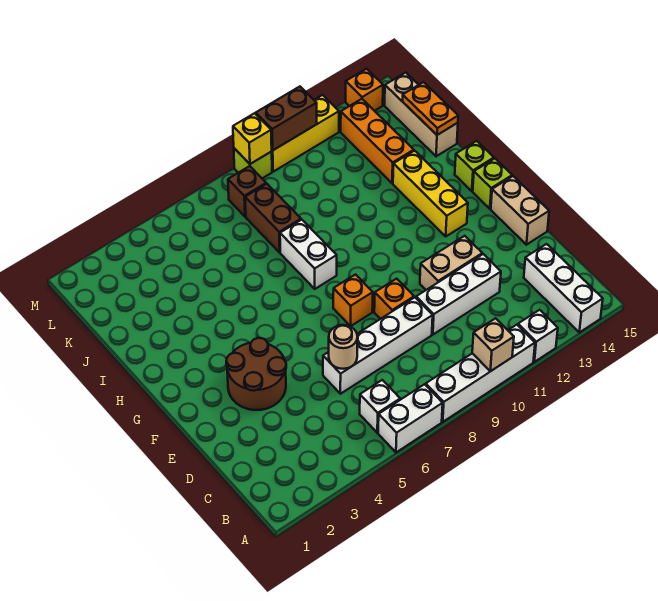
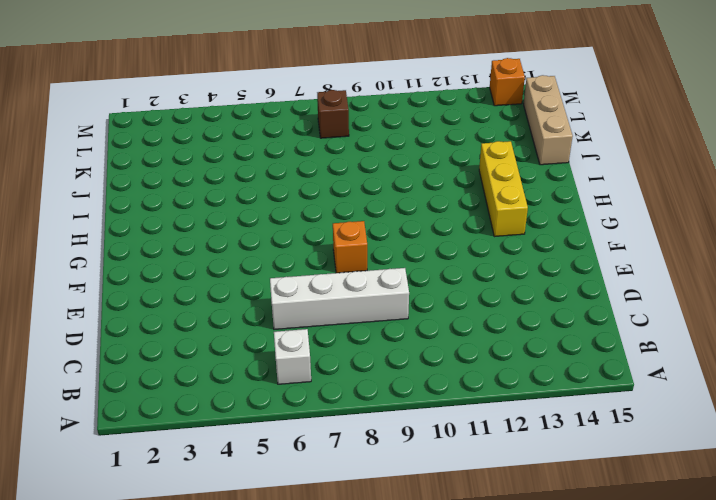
none -> white 1x2 brick [378,384,443,452]
none -> white 1x4 brick [426,325,535,422]
none -> white 1x1 brick [518,310,558,362]

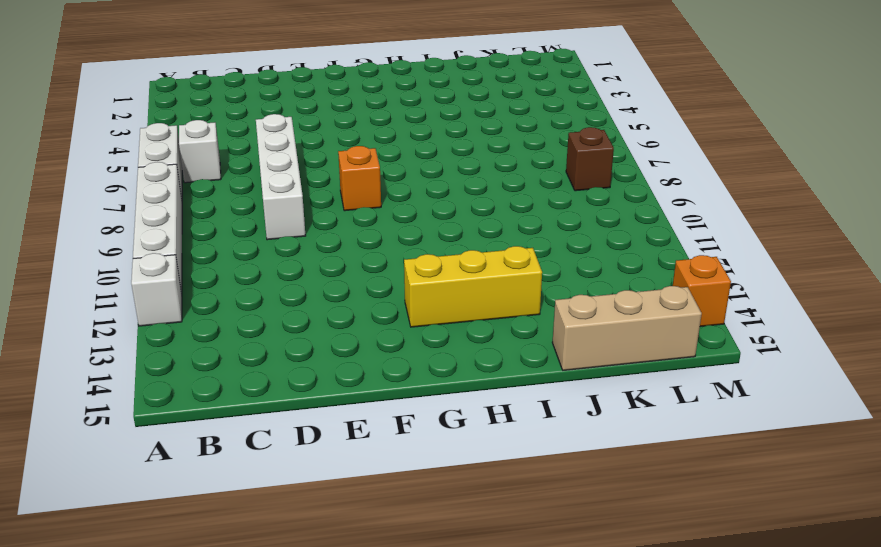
none -> white 1x3 brick [524,244,603,332]
none -> white 1x3 brick [416,254,501,334]
none -> brown 2x2 round brick [226,338,286,410]

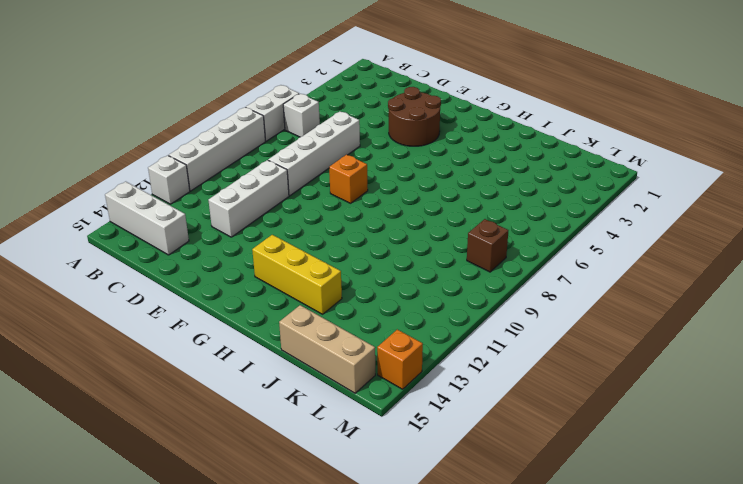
none -> orange 1x1 brick [374,279,414,319]
none -> tan 1x2 brick [420,236,482,290]
none -> tan 1x2 brick [491,176,549,245]

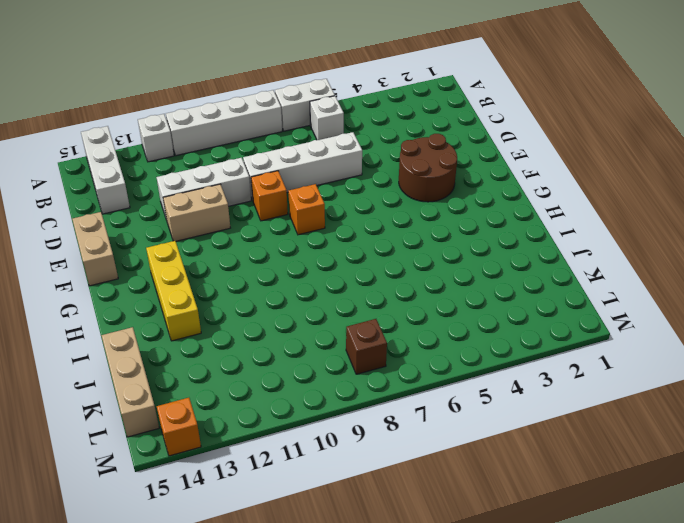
none -> lime 1x1 brick [473,158,512,209]
none -> white 1x2 brick [280,220,337,289]
none -> lime 1x1 brick [455,141,494,191]

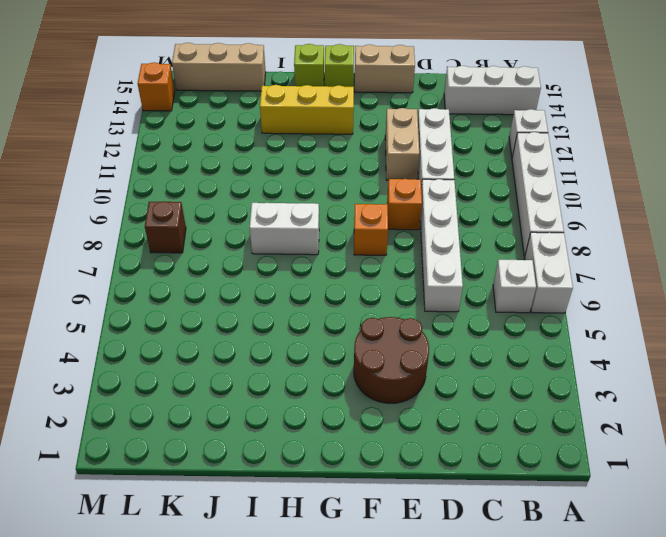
none -> brown 1x2 brick [245,184,301,252]
none -> orange 1x3 brick [341,99,414,183]
none -> lime 1x1 brick [234,148,272,178]

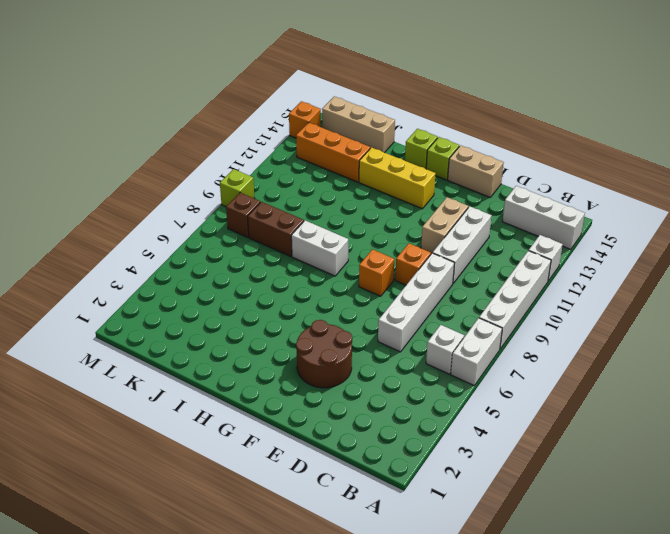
none -> yellow 1x3 brick [271,95,339,172]
none -> tan 1x1 brick [472,318,514,371]
none -> tan 1x1 round brick [329,325,357,369]

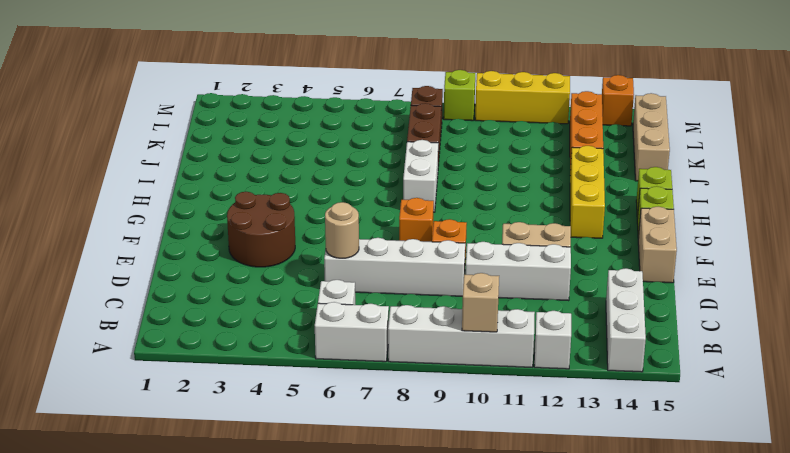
none -> orange 1x2 plate [403,82,458,135]
none -> yellow 1x1 brick [233,113,272,164]
none -> brown 1x2 brick [256,87,317,150]

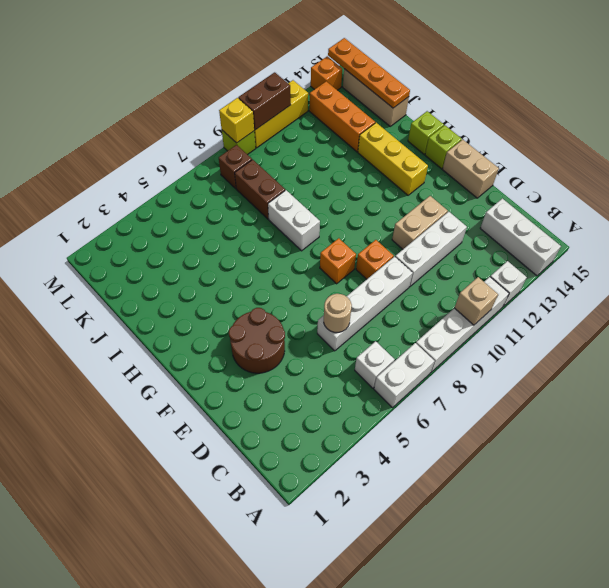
orange 1x4 plate [328,38,410,108] -> orange 1x2 plate [403,82,458,135]

